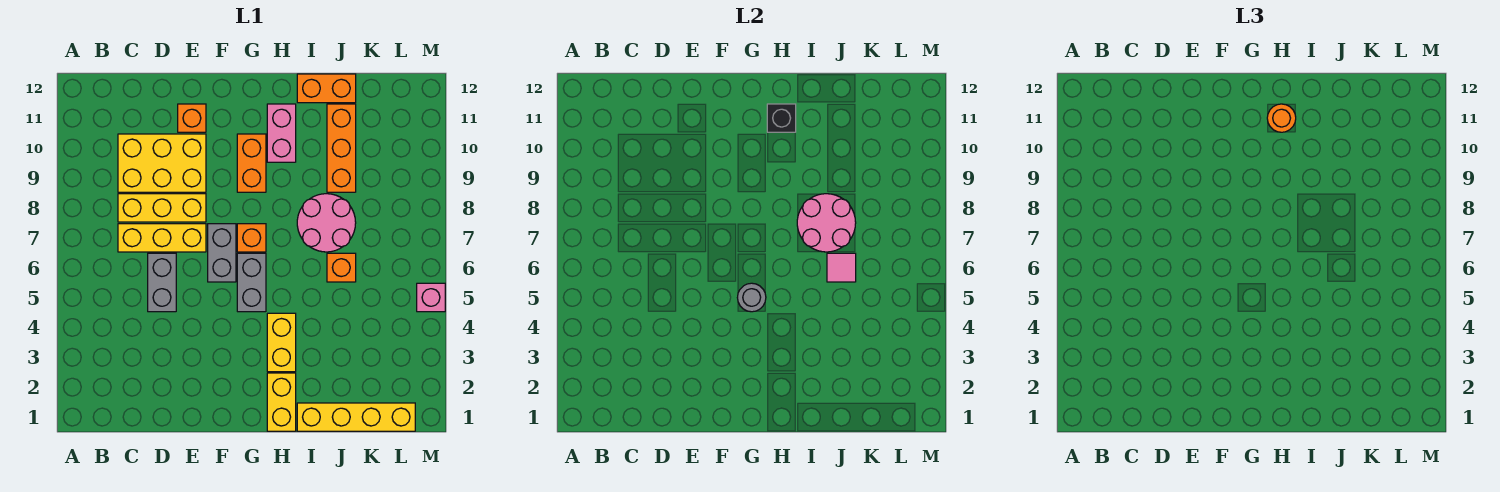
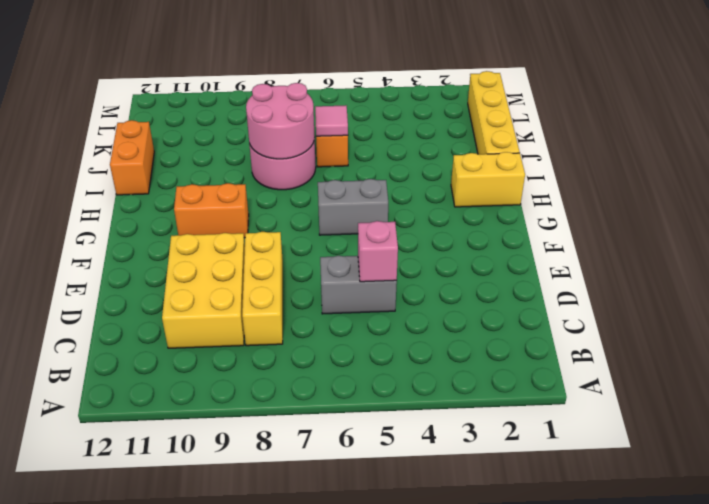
pink 1x1 brick [358,221,398,282] -> pink 1x1 brick moved to [417,283,445,312]
none -> yellow 1x3 brick [118,224,206,252]
none -> orange 1x1 brick [178,104,206,132]
none -> grey 1x2 brick [208,224,236,282]

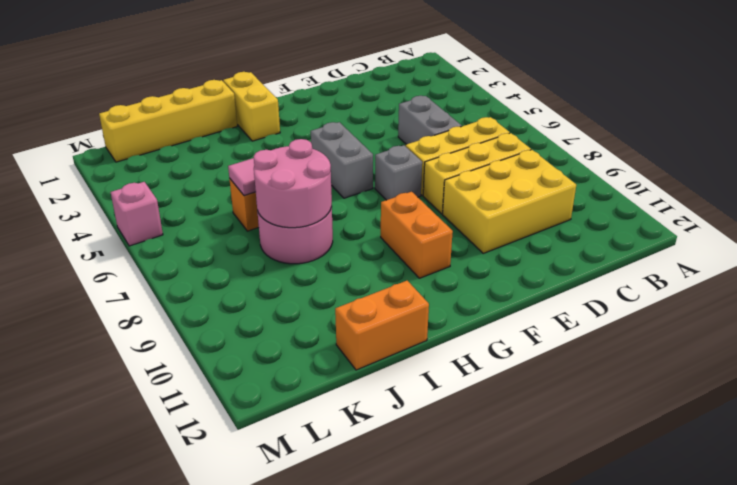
grey 1x1 brick [375,145,422,200] -> grey 1x2 brick [208,224,236,282]
none -> orange 1x1 brick [178,104,206,132]
none -> orange 1x1 brick [237,224,266,252]
none -> yellow 1x2 brick [267,313,296,372]

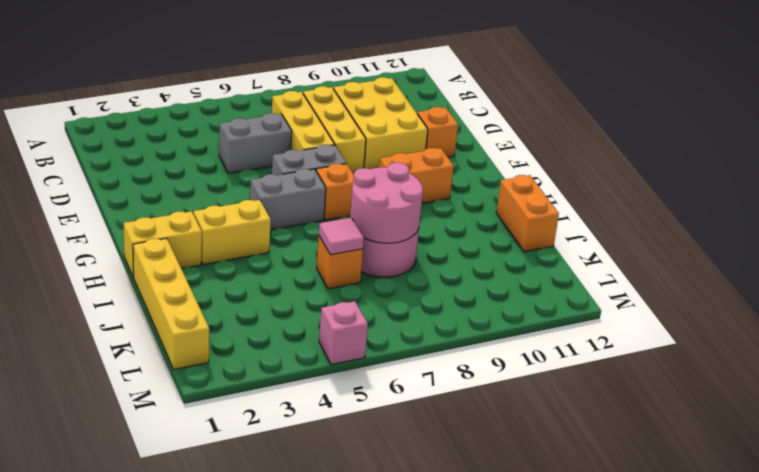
none -> pink 1x2 brick [267,104,296,162]
none -> orange 1x3 brick [327,104,356,192]
none -> grey 1x1 round brick [737,283,766,312]

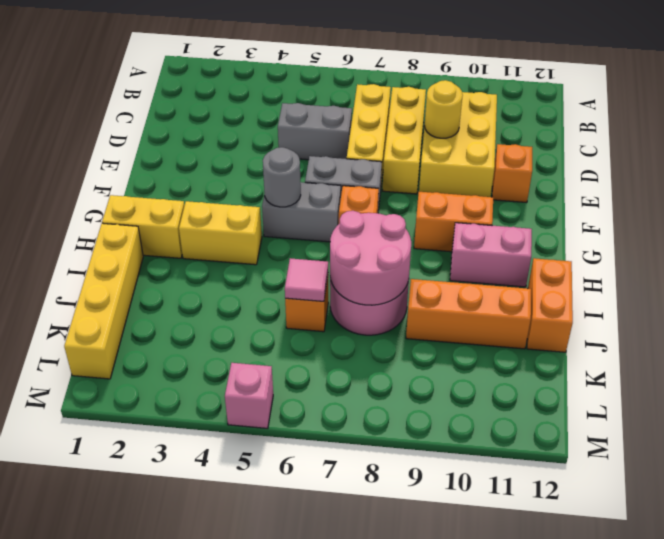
yellow 1x1 round brick [425,80,463,138] -> none
none -> black 1x1 brick [767,104,796,132]
none -> orange 1x1 round brick [1267,104,1296,132]

